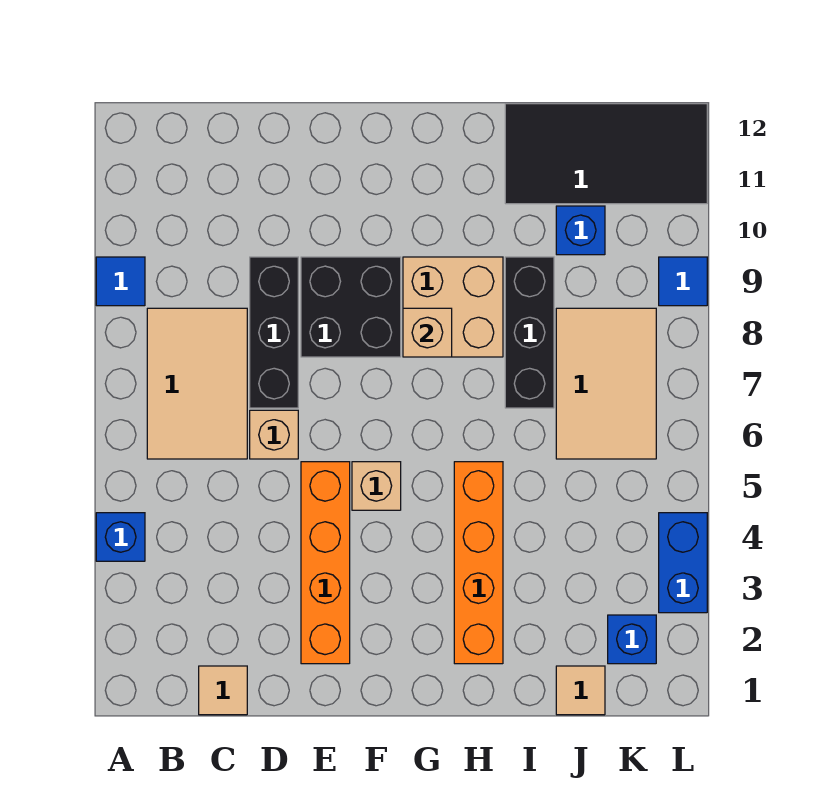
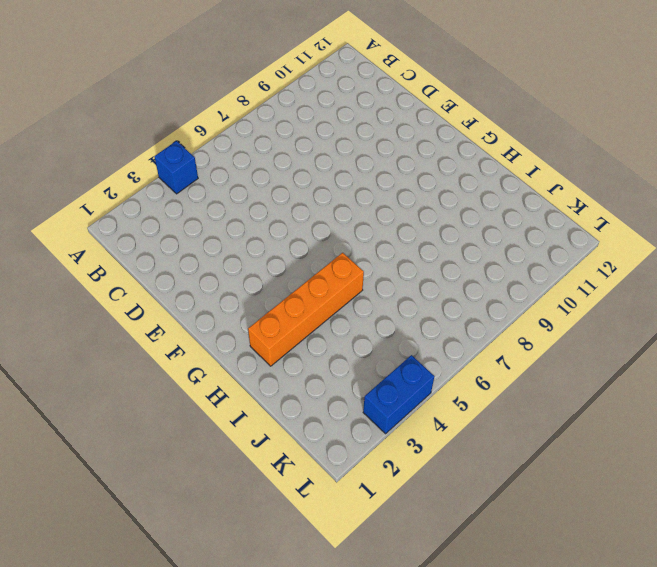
none -> blue 1x1 tile [96,257,145,306]
none -> tan 2x3 tile [147,308,247,459]
none -> tan 1x1 tile [199,666,247,715]

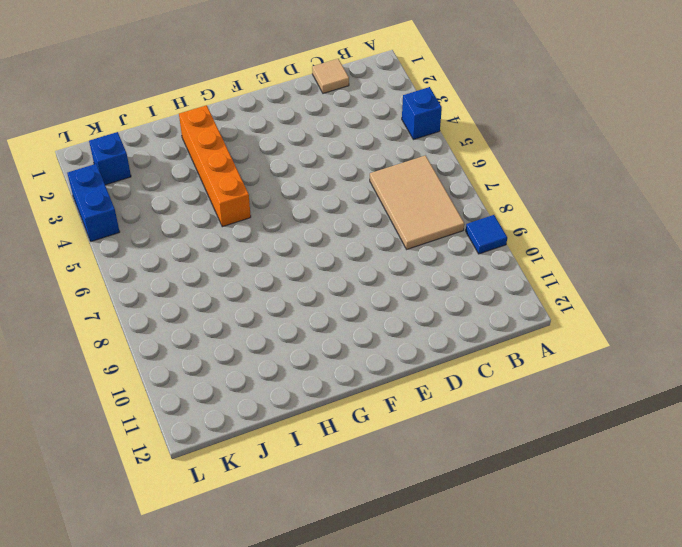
none -> tan 1x1 brick [250,410,298,459]
none -> black 1x3 brick [250,257,298,408]
none -> orange 1x4 brick [301,462,350,664]

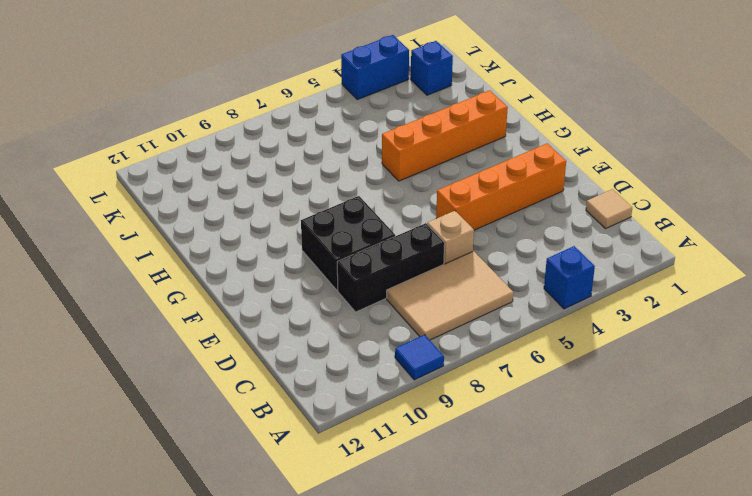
none -> tan 1x1 brick [352,462,401,510]
none -> tan 2x2 brick [403,257,503,357]
none -> black 1x3 brick [505,257,554,408]

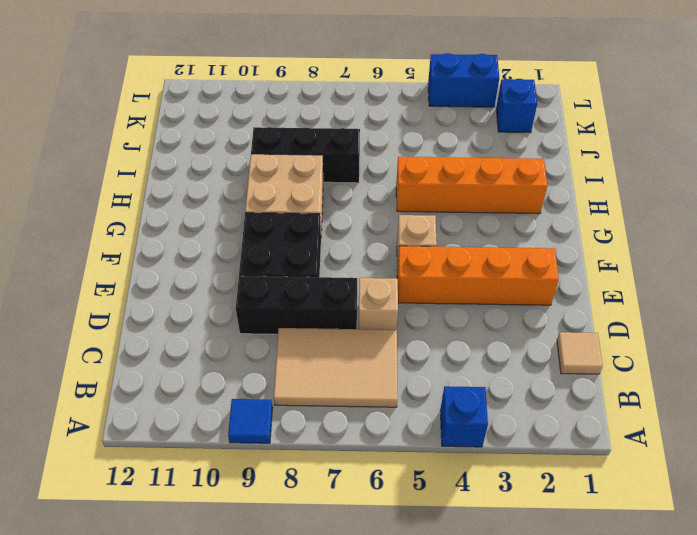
none -> black 2x4 tile [505,104,707,204]
none -> tan 1x1 tile [556,666,605,715]
none -> tan 2x3 tile [556,308,656,459]

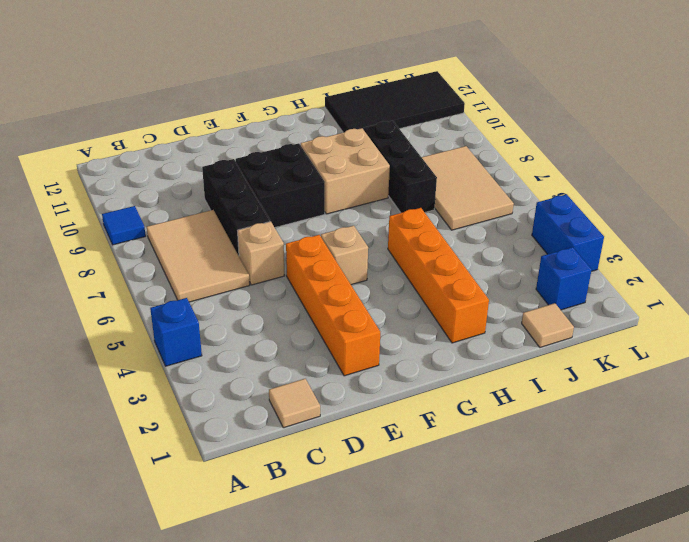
none -> blue 1x1 brick [556,206,605,255]
none -> blue 1x1 tile [659,257,707,306]
none -> tan 1x1 brick [403,308,452,357]

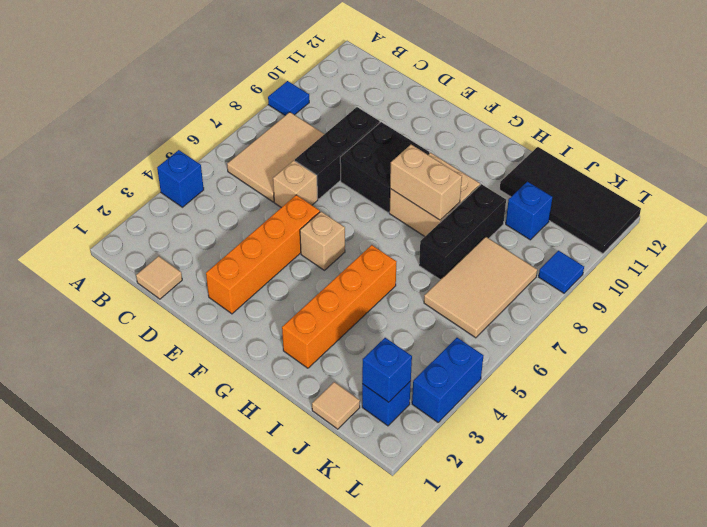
tan 1x2 brick [390,145,462,220] -> tan 1x1 brick [403,308,452,357]
blue 1x1 brick [362,338,412,402] -> none

